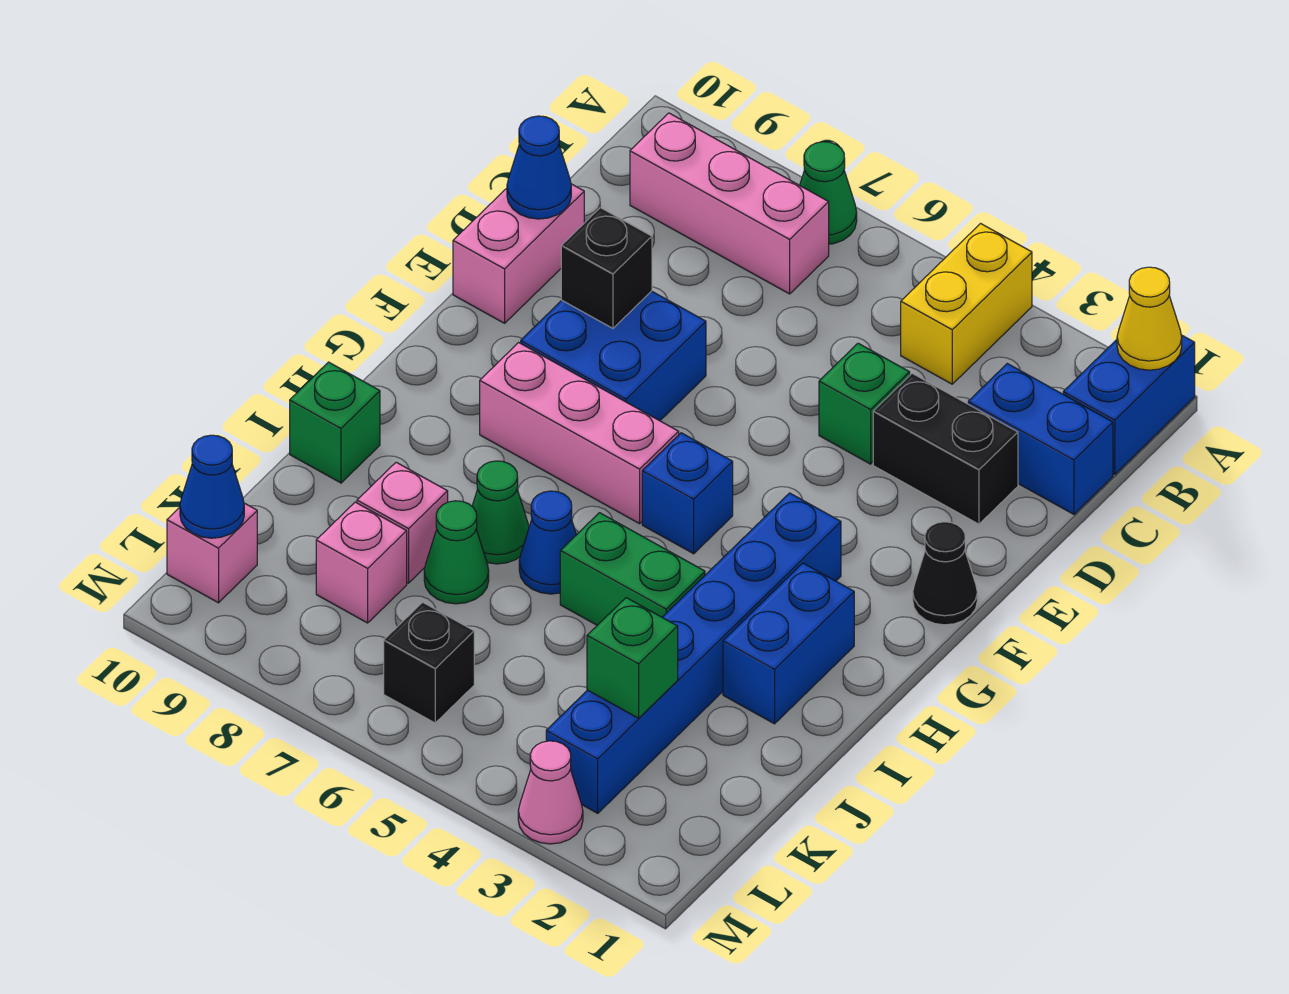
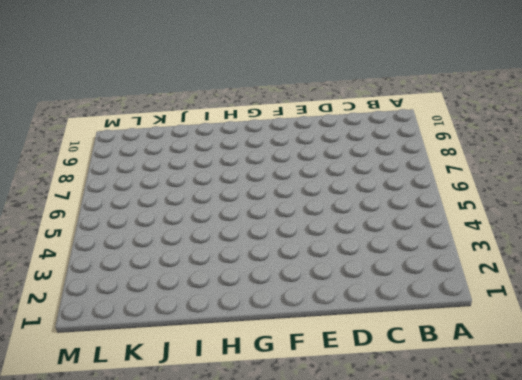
none -> blue 1x2 brick [1063,335,1195,475]
none -> yellow 1x2 brick [901,224,1032,384]
none -> green 1x1 cone [800,142,857,244]

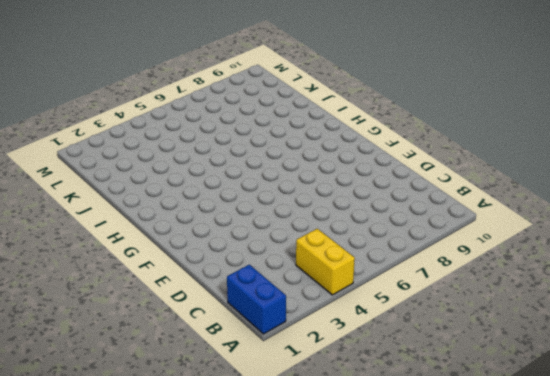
none -> green 1x1 cone [800,142,857,244]
none -> pink 1x3 brick [630,113,829,294]
none -> blue 1x2 brick [968,364,1113,514]

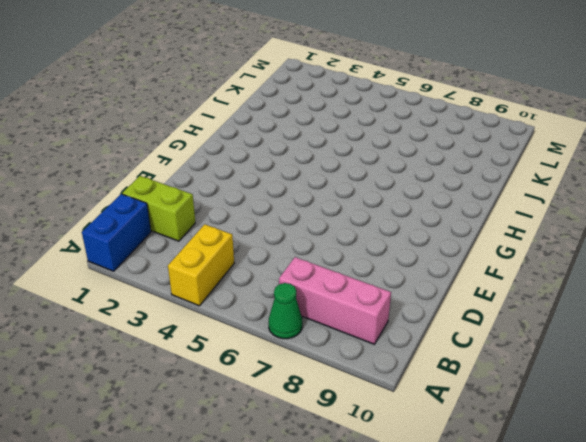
lime 1x2 brick [122,176,195,241] -> blue 1x2 brick [968,364,1113,514]
none -> black 1x2 brick [873,373,1018,524]
none -> green 1x1 brick [819,343,910,464]
none -> pink 1x2 brick [453,184,584,323]

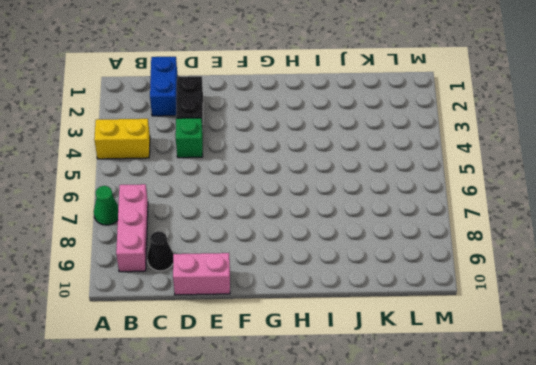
black 1x1 cone [147,231,173,271] -> black 1x1 cone moved to [913,522,977,625]
none -> blue 1x2 brick [1063,335,1195,475]
none -> blue 2x2 brick [521,291,706,421]
none -> blue 1x6 brick [546,493,841,813]

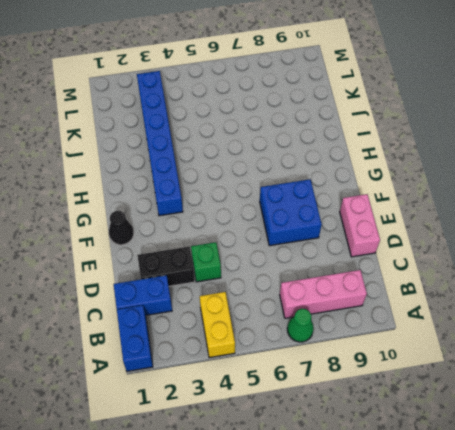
none -> blue 1x1 brick [642,433,733,554]
none -> pink 1x3 brick [480,343,679,524]
none -> blue 1x2 brick [723,563,854,724]

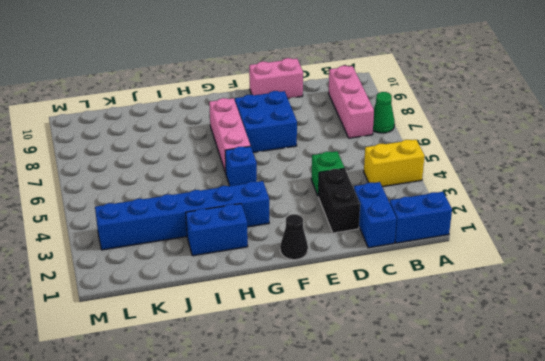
none -> green 1x2 brick [560,513,705,625]
none -> blue 1x1 cone [519,491,576,594]
none -> green 1x1 cone [472,461,529,564]

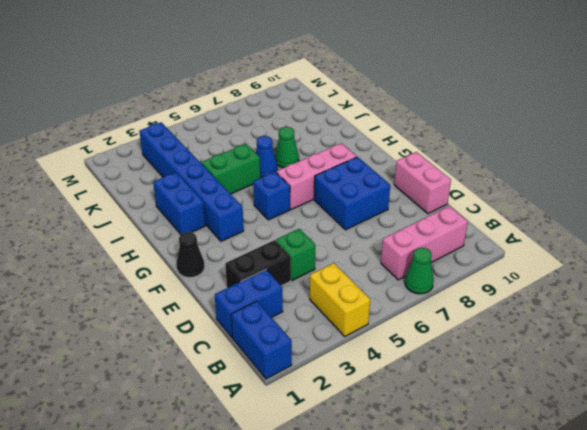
none -> green 1x1 brick [290,362,380,483]
none -> green 1x1 cone [424,501,489,604]
none -> pink 1x1 brick [357,462,448,583]

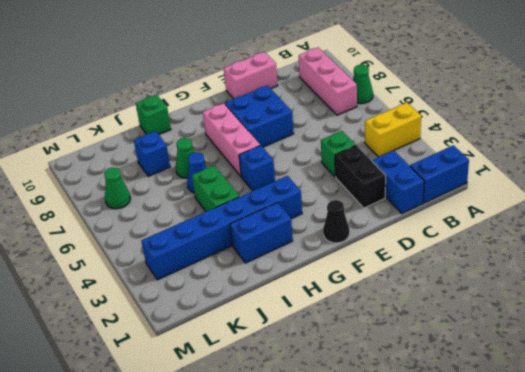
blue 1x1 brick [134,131,170,176] -> pink 1x1 brick [357,462,448,583]
green 1x1 cone [104,168,130,209] -> green 1x1 cone moved to [424,501,489,604]
none -> pink 1x1 brick [316,502,407,623]
none -> black 1x1 brick [384,602,474,723]
none -> pink 1x1 brick [167,503,257,603]

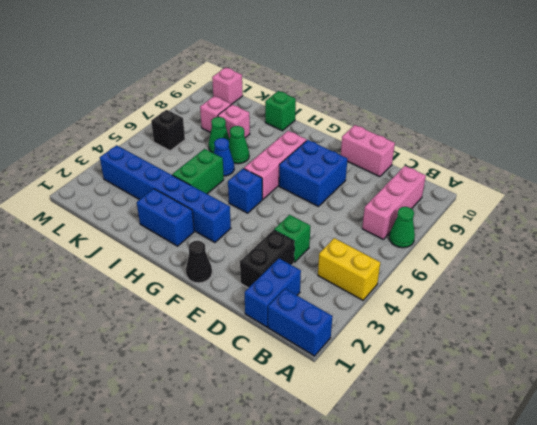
none -> pink 1x1 cone [518,741,583,844]
none -> yellow 1x1 cone [1117,267,1182,370]
none -> blue 1x1 cone [507,116,571,219]

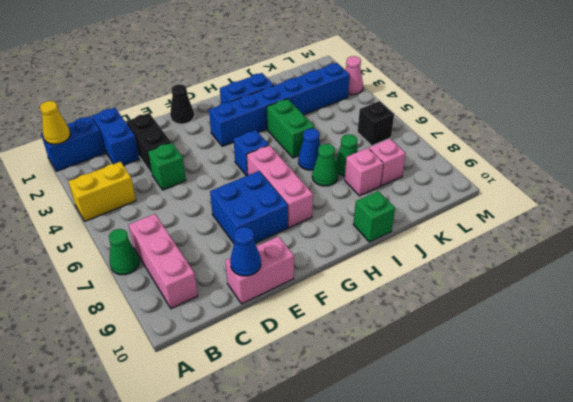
none -> pink 1x1 brick [167,503,257,603]
none -> black 1x1 brick [561,208,652,328]
none -> green 1x1 brick [587,598,678,718]

